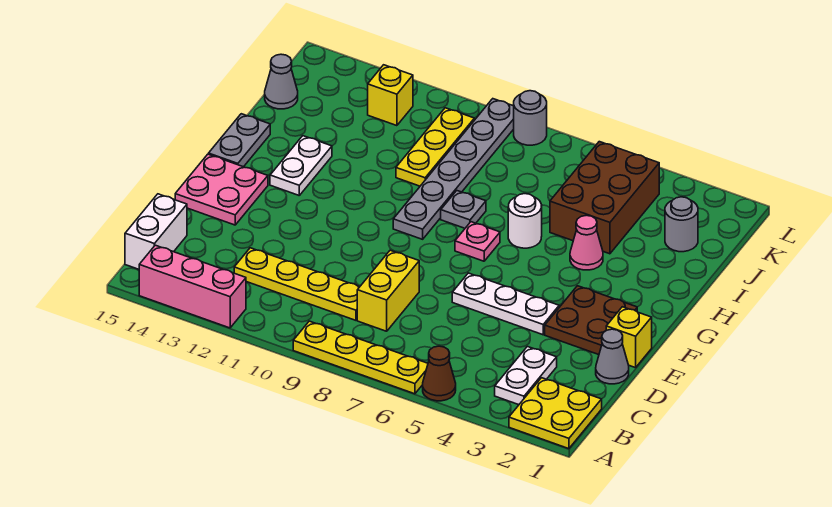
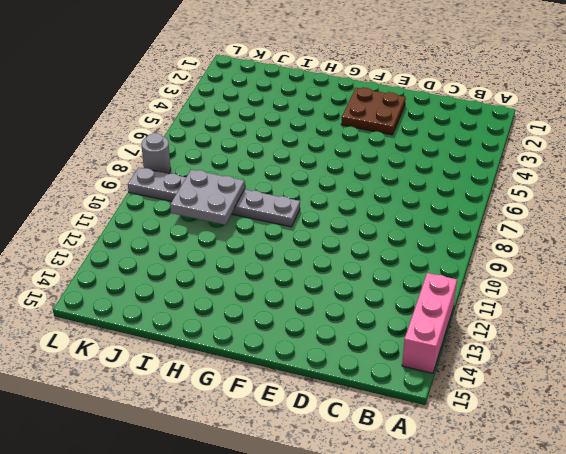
grey 2x2 plate [170,170,245,225] -> none
none -> yellow 2x2 plate [509,378,602,449]
none -> brown 1x1 cone [423,346,456,401]
none -> yellow 1x4 plate [293,321,428,394]

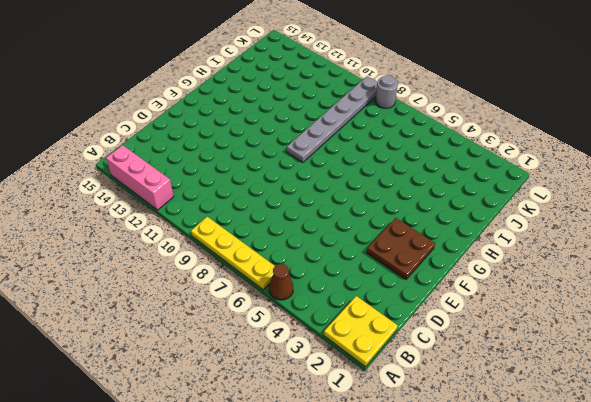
none -> white 1x2 plate [495,347,557,405]
none -> white 1x2 brick [125,194,187,269]
none -> yellow 1x2 brick [357,250,419,331]

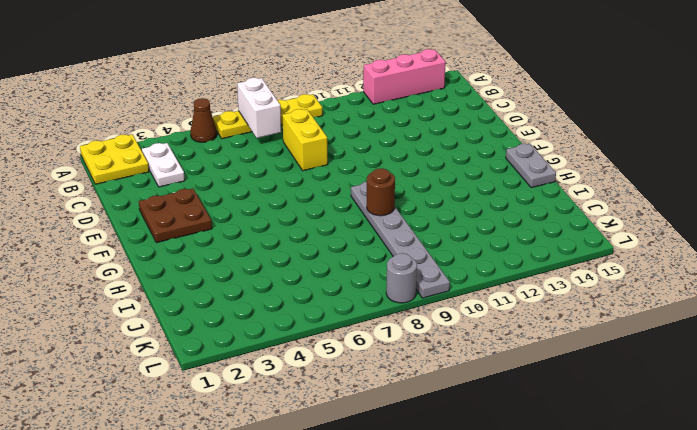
white 1x2 brick [237,78,281,138] -> white 1x2 brick moved to [125,194,187,269]
brown 1x1 round brick [366,168,395,216] -> none
none -> yellow 1x4 plate [234,248,359,320]
none -> grey 1x1 cone [596,329,629,384]
none -> yellow 1x1 brick [606,307,652,368]

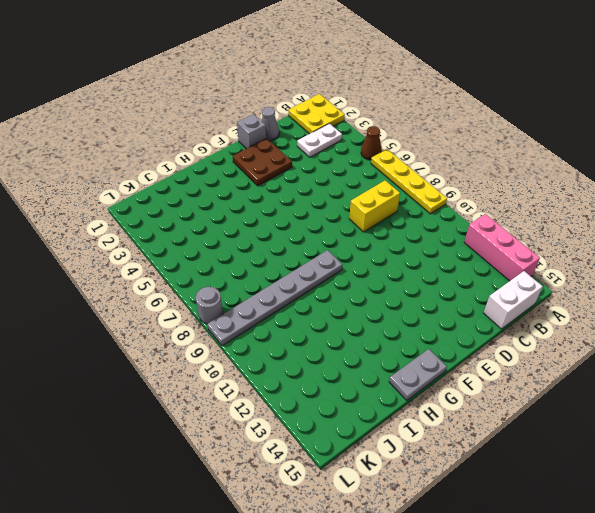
grey 1x1 brick [237,114,266,149] -> yellow 1x1 brick [606,307,652,368]
none -> yellow 1x4 plate [234,248,359,320]
none -> white 1x3 plate [452,273,559,335]
none -> pink 2x2 plate [175,154,268,225]

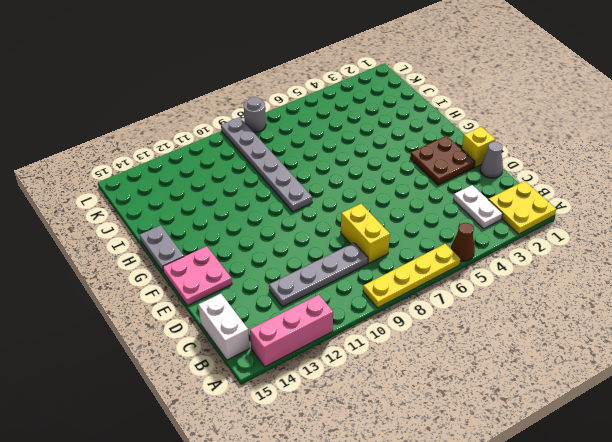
grey 1x4 plate [269,243,368,307] -> yellow 1x4 plate [234,248,359,320]
none -> white 1x3 plate [452,273,559,335]
none -> pink 1x1 plate [455,222,500,261]
none -> white 1x2 plate [270,136,332,195]

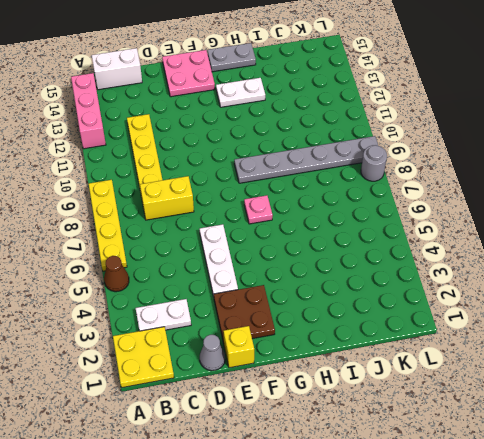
none -> pink 1x1 cone [570,215,603,270]
none -> white 1x1 round brick [508,194,542,248]
none -> grey 1x1 plate [441,191,486,228]

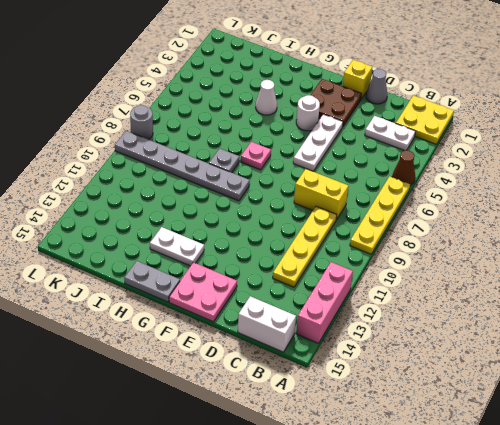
white 1x1 round brick [296,95,320,131] -> white 1x1 round brick moved to [508,194,542,248]
white 1x1 cone [256,80,277,115] -> pink 1x1 cone [570,215,603,270]
none -> brown 2x3 brick [550,142,659,254]
none -> yellow 1x3 plate [396,108,474,186]
none -> grey 1x1 round brick [665,197,698,252]

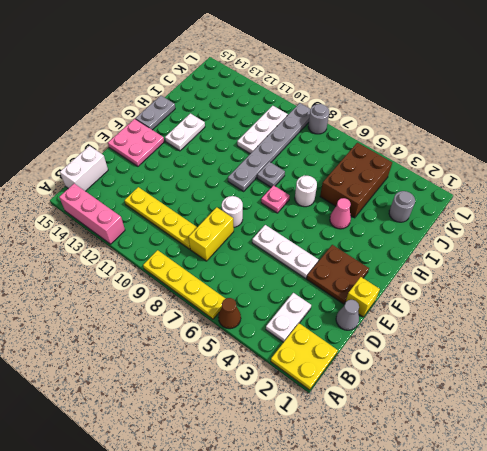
white 1x1 round brick [222,196,243,227] -> none
white 1x3 plate [237,106,288,154] -> yellow 1x3 plate [396,108,474,186]
none -> grey 1x1 cone [265,54,298,109]
none -> yellow 1x1 brick [368,65,413,126]

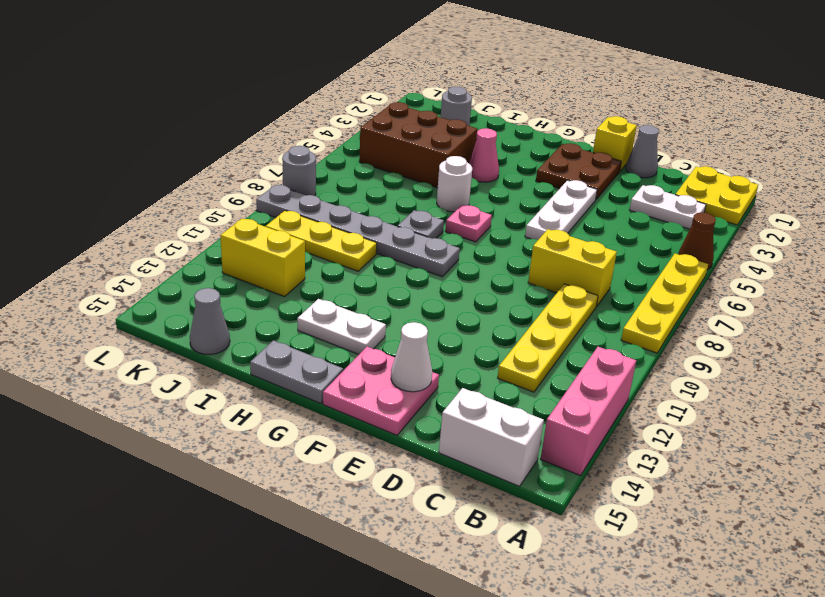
white 1x1 cone [391,322,432,392] -> none
yellow 1x2 brick [220,218,305,297] -> yellow 1x1 brick [368,65,413,126]

